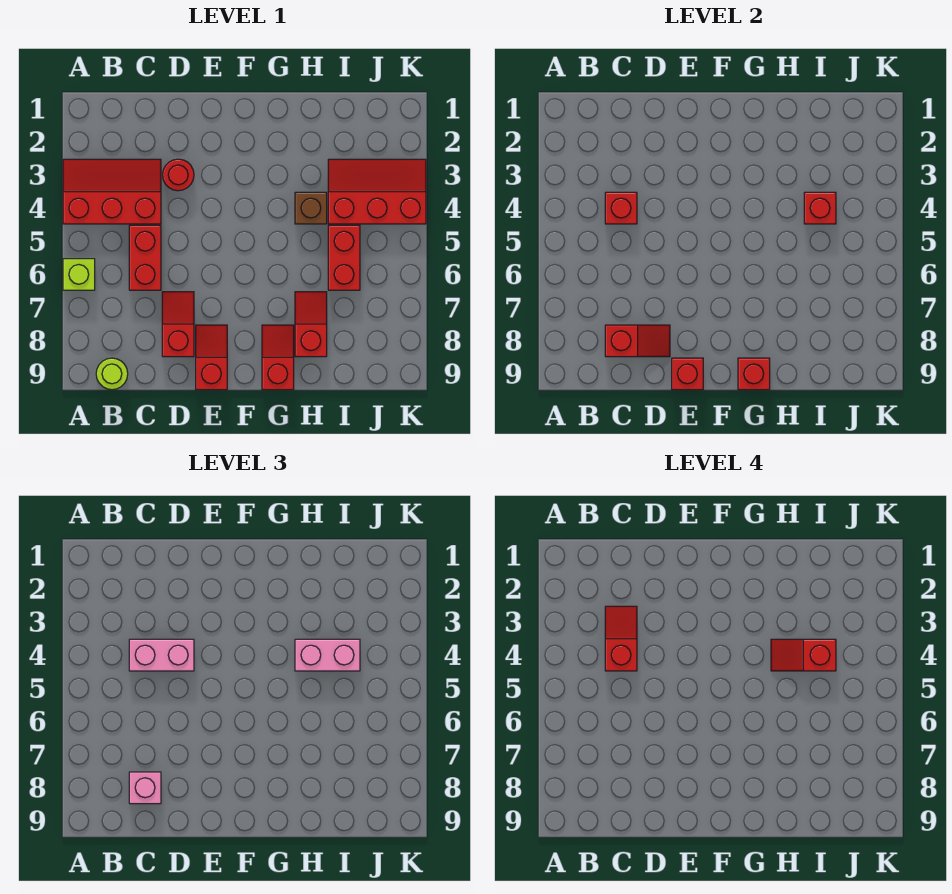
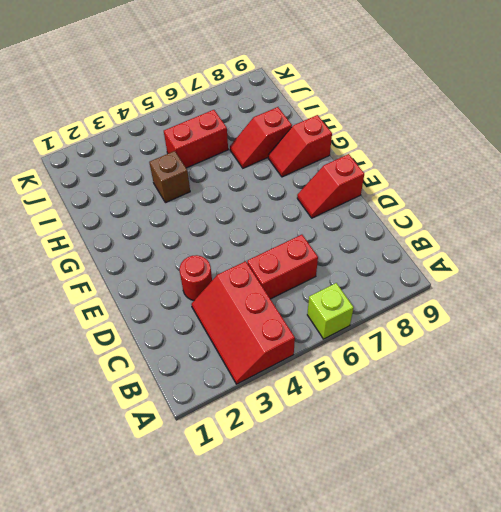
none -> lime 1x1 round brick [96,358,128,390]
none -> red 1x2 slope [162,292,194,357]
none -> red 2x3 slope [328,159,426,224]

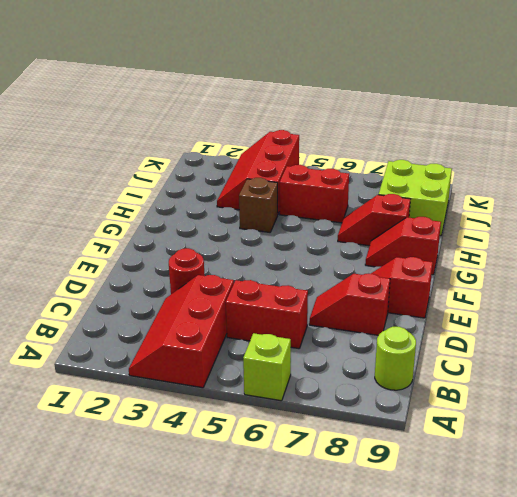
lime 2x2 brick [379,160,452,236] -> none
none -> red 1x1 brick [605,192,637,224]
none -> red 1x2 slope [605,325,670,357]
none -> red 1x1 brick [672,358,703,390]

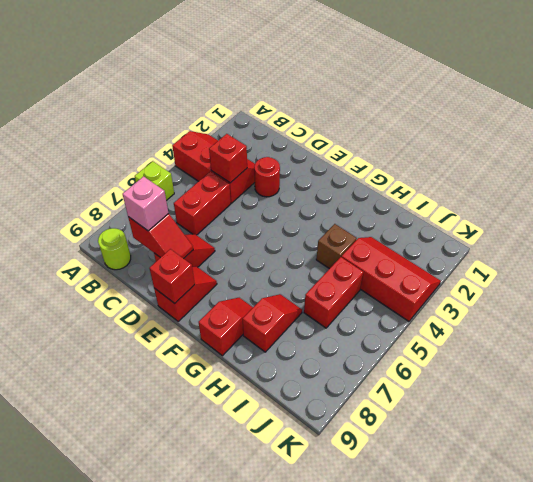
none -> red 1x1 brick [738,358,770,390]
none -> red 1x1 brick [804,192,836,224]
none -> pink 1x2 brick [129,639,194,671]

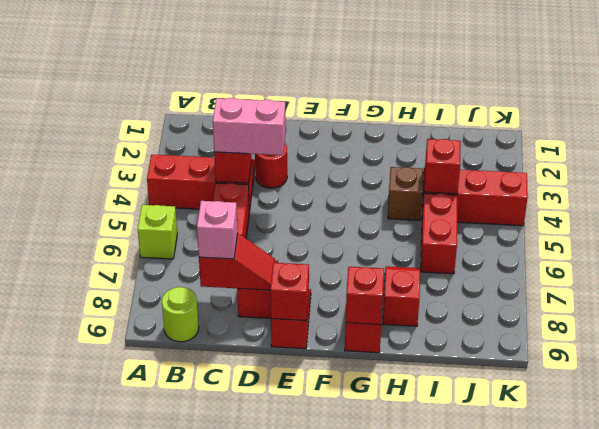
none -> pink 1x2 brick [295,639,360,671]
none -> red 1x2 slope [605,606,637,671]
none -> red 1x2 slope [771,639,836,671]

